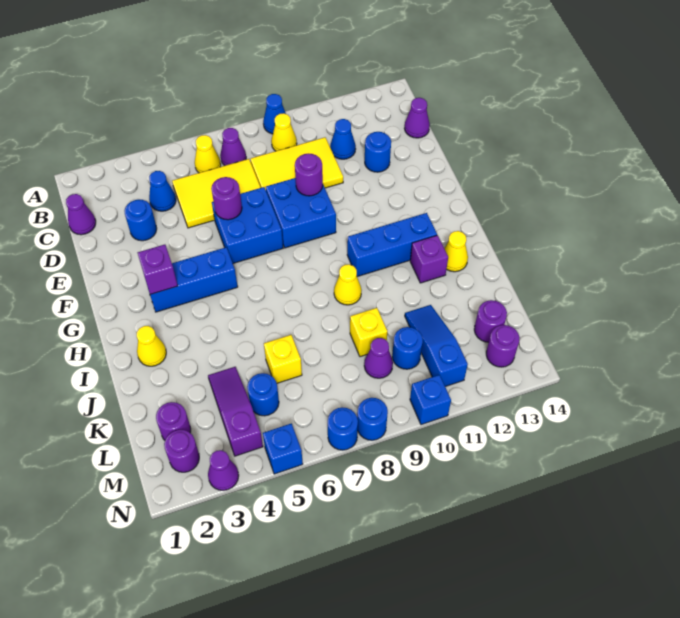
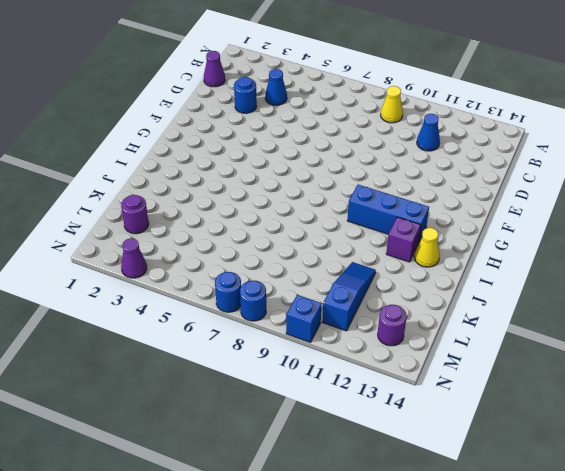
none -> blue 1x1 cone [263,94,286,134]
none -> yellow 1x1 cone [195,135,221,173]
none -> purple 1x1 cone [220,128,246,166]
none -> yellow 2x3 tile [172,159,261,228]

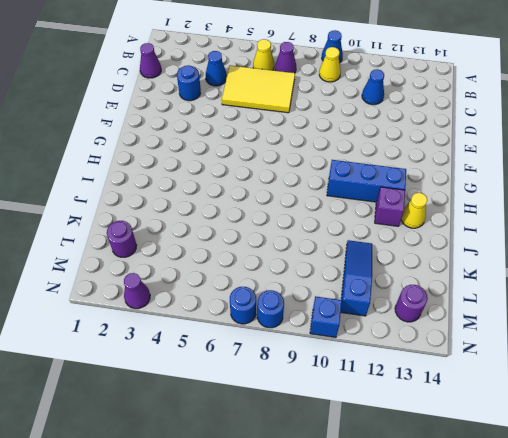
none -> yellow 2x3 tile [251,137,343,190]
none -> purple 1x1 cone [404,98,430,138]
none -> blue 1x1 round brick [365,132,391,172]
none -> blue 2x2 brick [212,187,283,263]

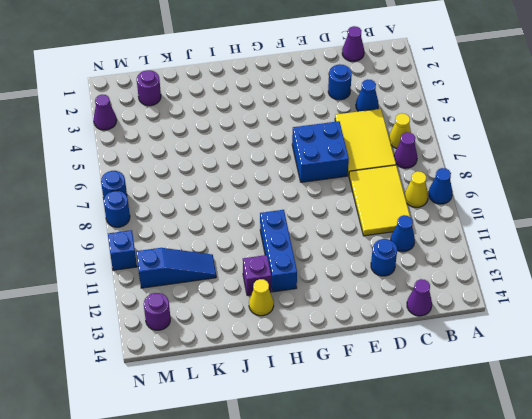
none -> blue 2x2 brick [266,178,336,248]
none -> blue 1x3 brick [148,247,238,312]
none -> yellow 1x1 cone [137,326,166,366]
none -> yellow 1x1 cone [334,264,361,305]

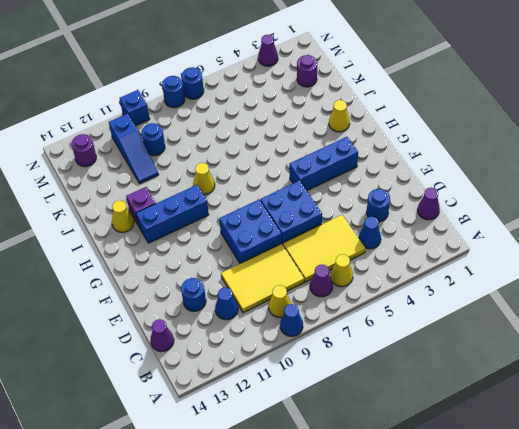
none -> purple 1x3 slope [208,367,263,456]
none -> yellow 1x1 brick [264,335,302,383]
none -> yellow 1x1 brick [350,308,387,357]
none -> blue 1x1 round brick [247,373,279,416]

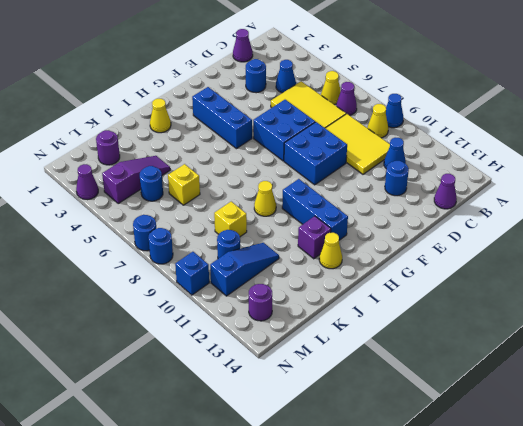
none -> purple 1x1 cone [364,338,393,378]
none -> purple 1x1 round brick [474,300,507,342]
none -> purple 1x1 round brick [164,430,199,472]
none -> blue 1x1 brick [263,424,303,474]

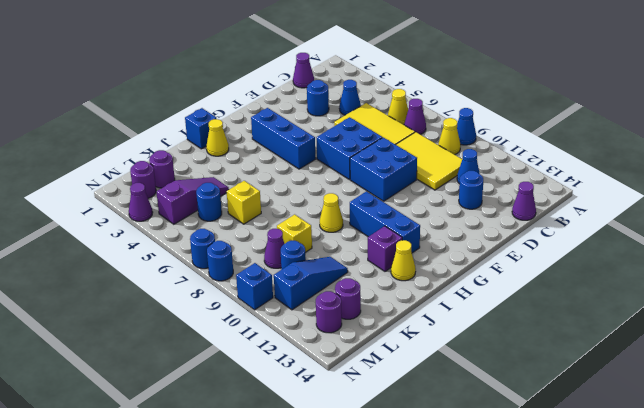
blue 1x1 brick [185,108,216,149] -> blue 1x1 brick moved to [263,424,303,474]
none -> purple 1x1 round brick [211,177,242,220]
none -> purple 1x1 round brick [295,153,323,196]
none -> purple 1x1 brick [138,245,178,294]

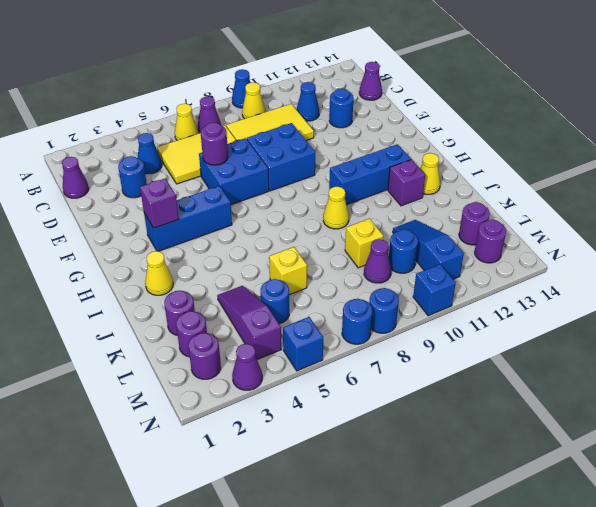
purple 1x1 round brick [164,290,195,335] -> purple 1x1 round brick moved to [295,153,323,196]

